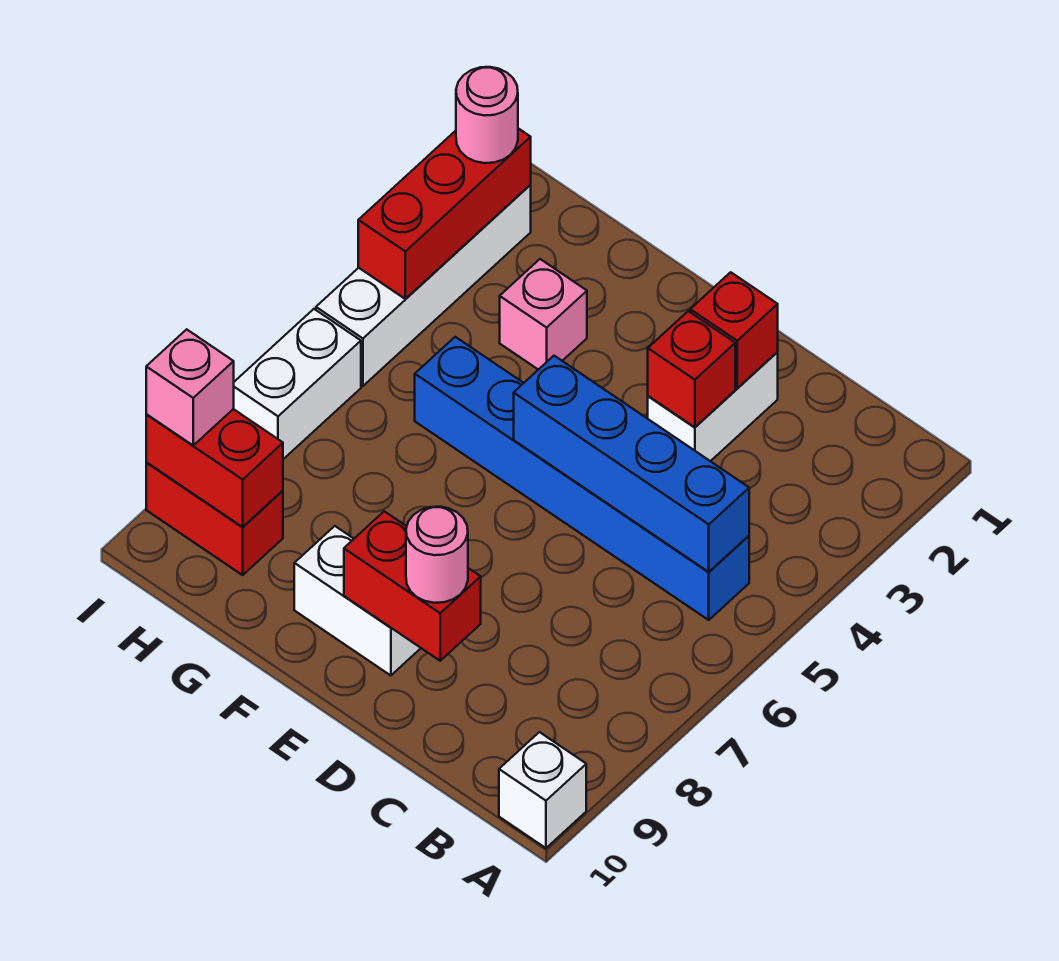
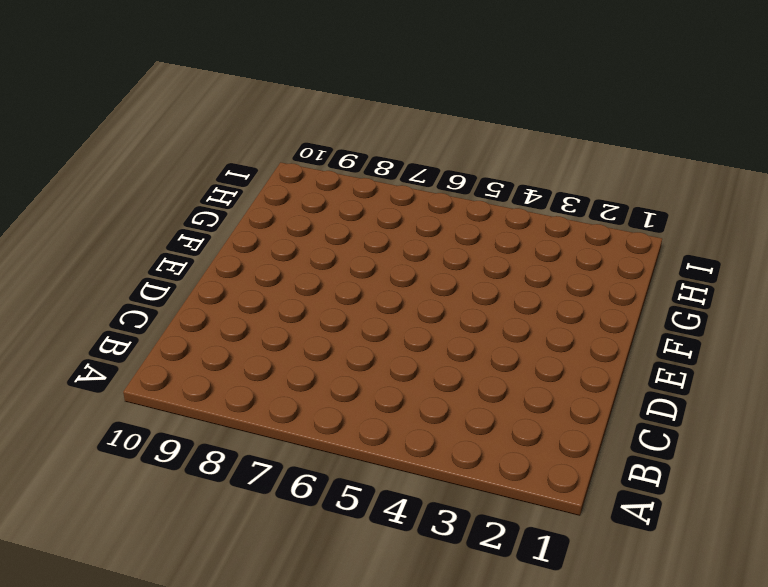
none -> white 1x1 brick [499,732,586,848]
none -> blue 1x6 brick [415,337,749,620]
none -> white 1x2 brick [648,352,778,461]

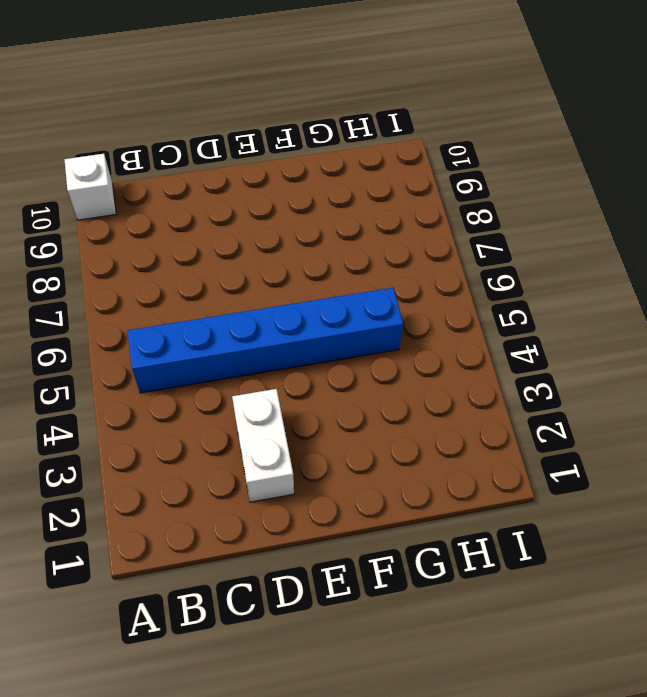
none -> white 1x2 brick [294,526,421,676]
none -> pink 1x1 brick [500,259,587,370]
none -> red 1x2 brick [146,462,283,575]

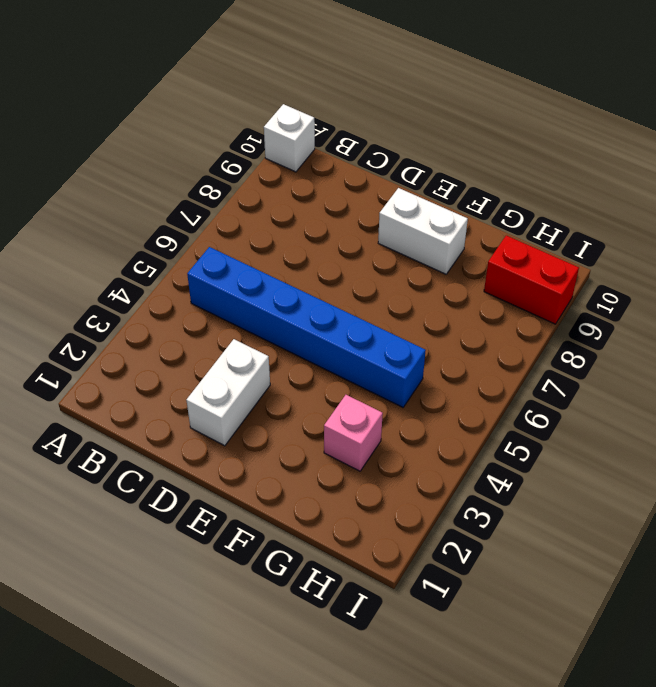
none -> white 1x4 brick [316,185,531,386]
none -> white 1x2 brick [234,309,361,459]
none -> blue 1x4 brick [514,356,749,572]

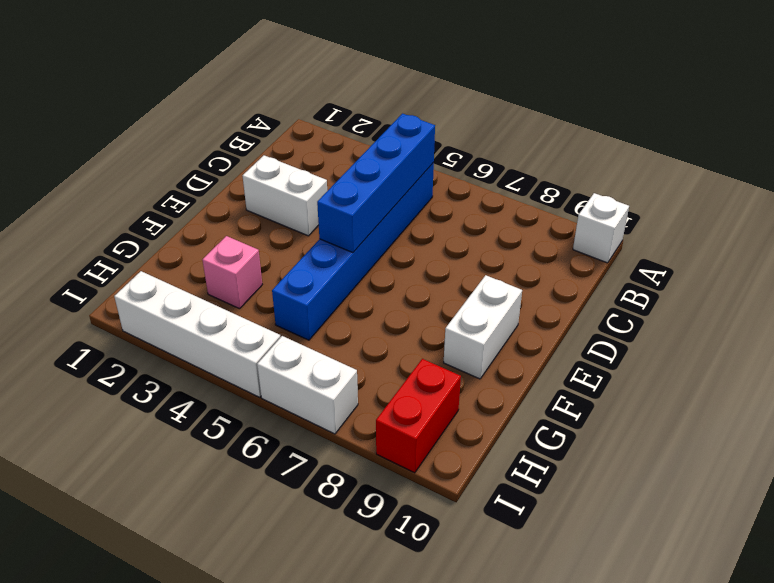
none -> red 1x1 brick [690,272,778,388]
none -> red 1x1 brick [648,311,735,427]
none -> red 1x2 brick [344,511,481,661]

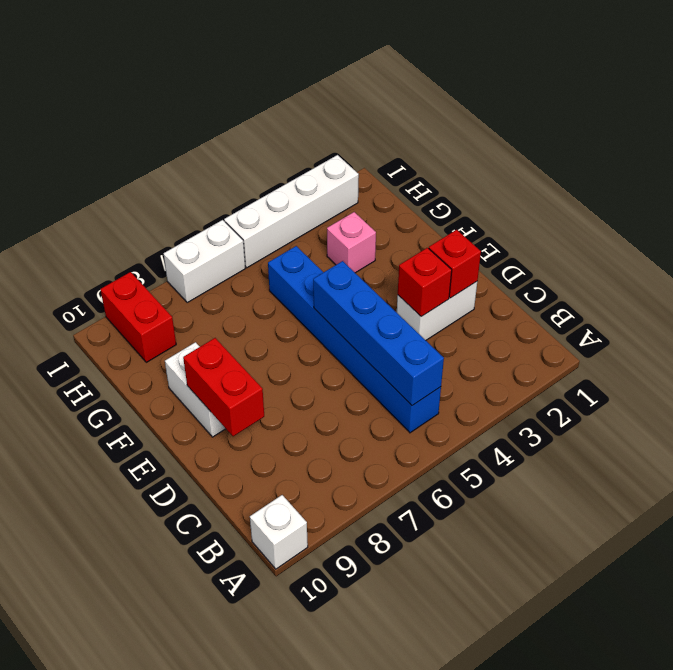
none -> red 1x2 brick [146,409,283,527]
none -> red 1x3 brick [358,128,531,299]
none -> pink 1x1 round brick [406,507,468,603]

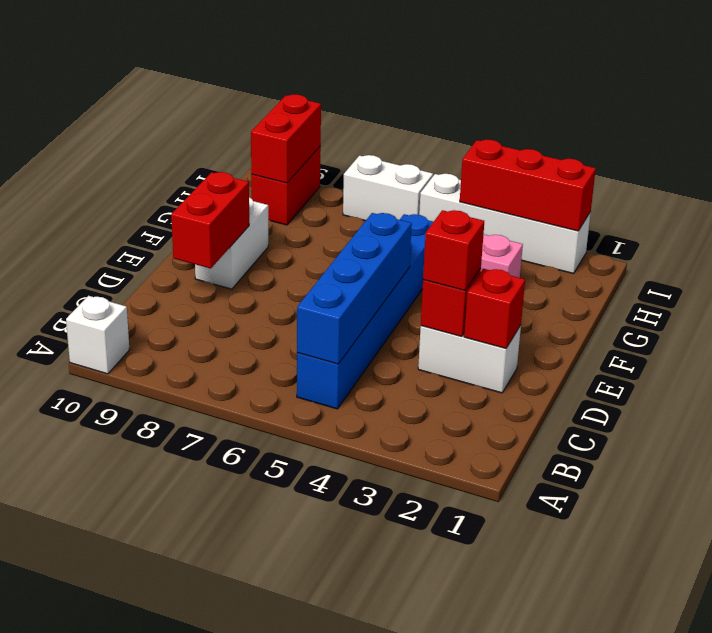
red 1x1 brick [423,210,484,291] -> none
none -> pink 1x1 round brick [406,507,468,603]
none -> pink 1x1 round brick [456,67,518,163]
none -> pink 1x1 brick [146,329,234,445]

